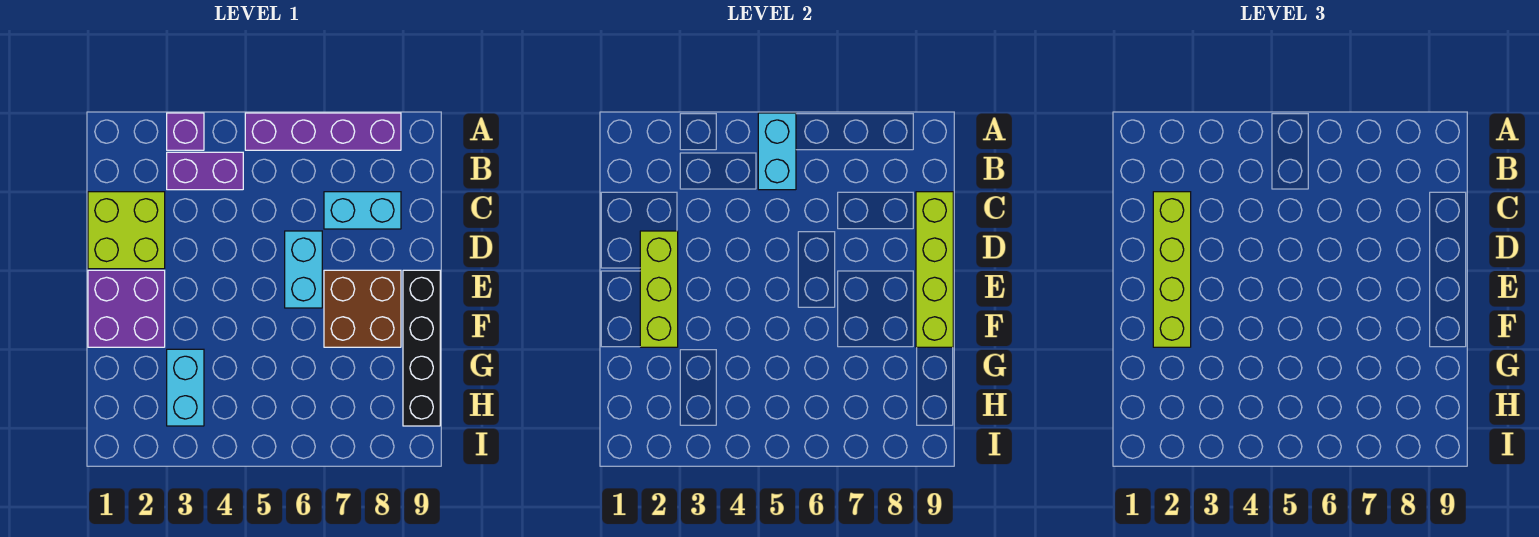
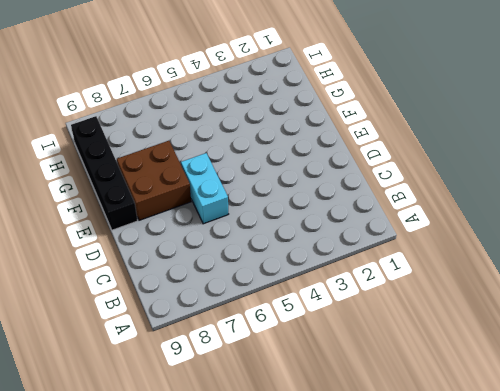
none -> purple 1x1 brick [167,113,204,150]
none -> purple 1x4 brick [245,113,401,150]
none -> purple 1x2 brick [167,152,243,190]

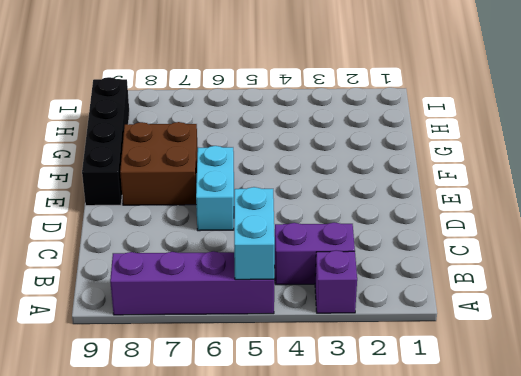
none -> lime 2x2 brick [88,192,165,269]
none -> cyan 1x2 brick [324,192,401,229]
none -> purple 2x2 brick [88,270,165,347]

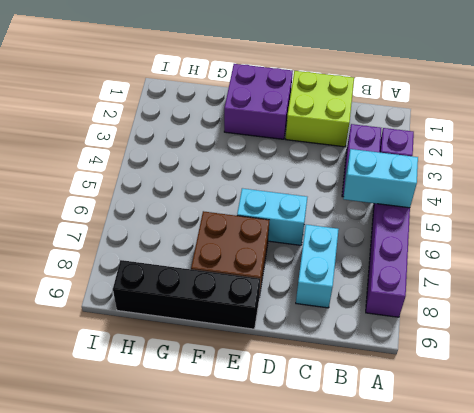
none -> cyan 1x2 brick [167,349,204,426]
none -> lime 1x4 brick [916,192,953,347]
none -> lime 1x3 brick [640,231,678,347]

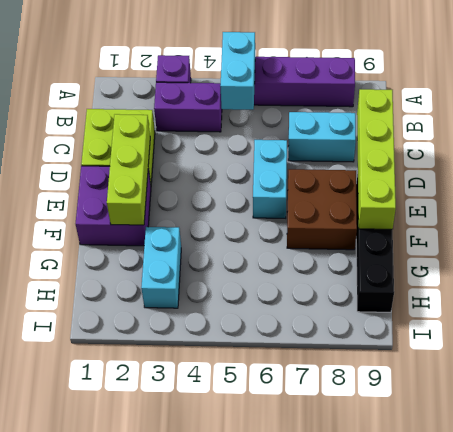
none -> lime 1x4 brick [1153,192,1191,347]

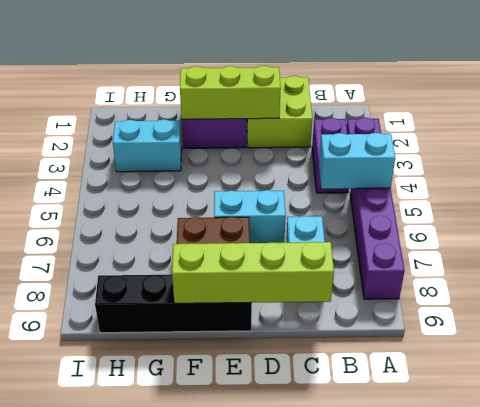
none -> lime 1x4 brick [1153,192,1191,347]

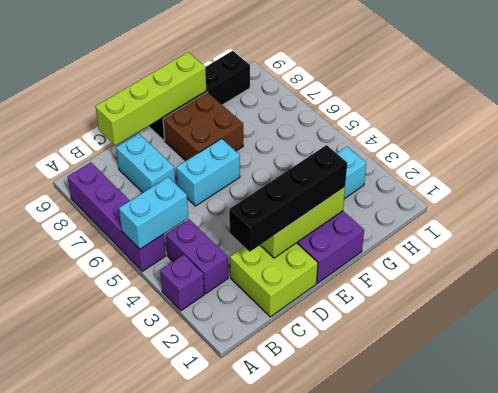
black 1x4 brick [229,145,347,252] -> lime 1x4 brick [1153,192,1191,347]

